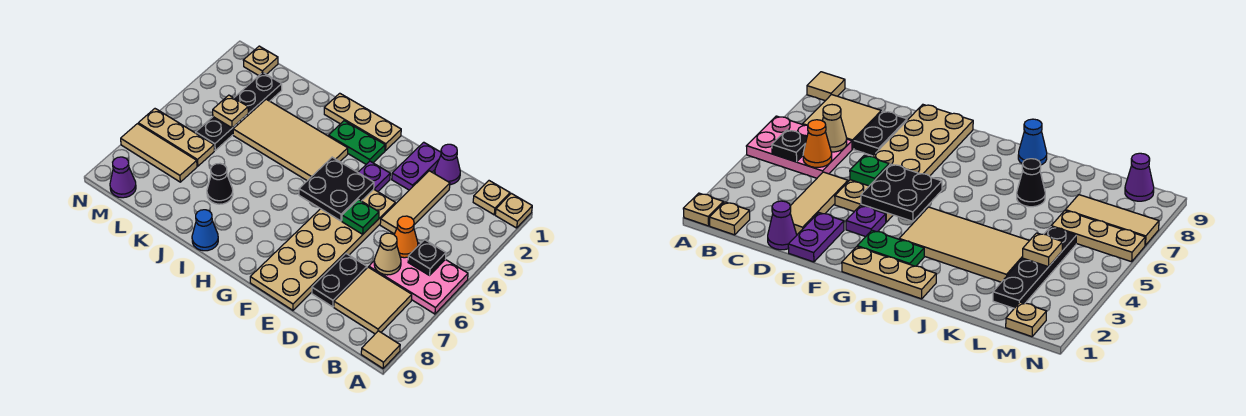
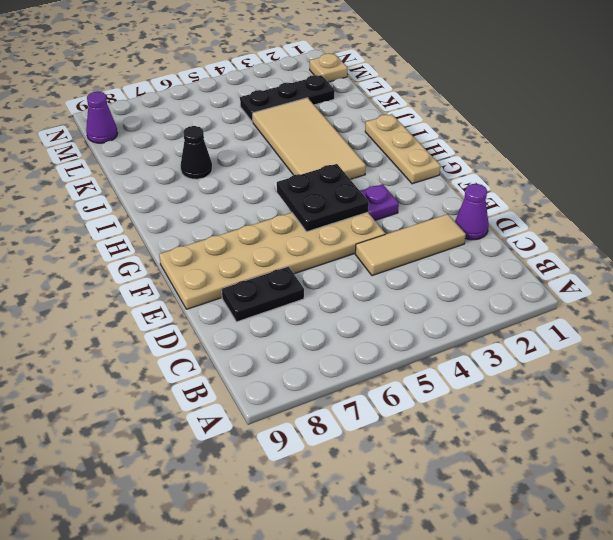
black 1x3 plate [240,75,335,122] -> black 1x4 plate [196,72,282,150]
none -> tan 1x1 plate [495,193,532,228]
none -> pink 2x3 plate [369,243,468,314]
none -> tan 1x1 tile [361,331,400,368]

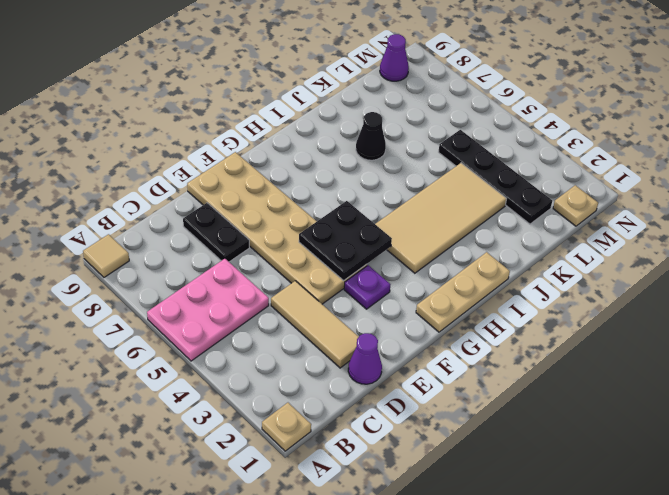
none -> tan 1x1 plate [473,181,510,215]
none -> tan 2x2 tile [334,267,412,334]
none -> purple 1x2 plate [392,142,441,190]

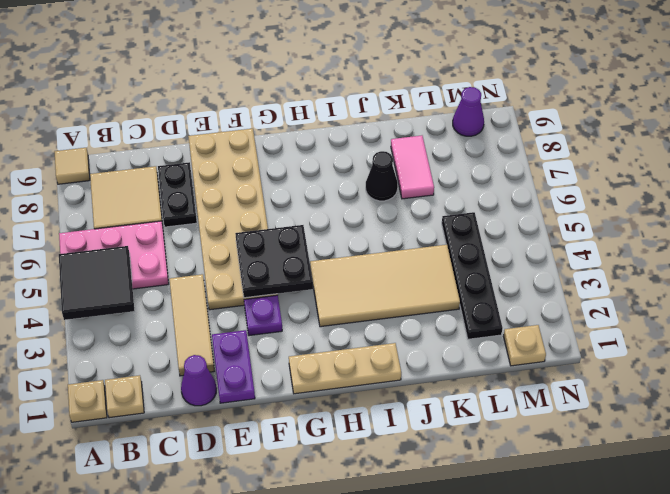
black 2x2 tile [59,246,134,320] -> black 1x1 plate [408,240,446,275]
pink 1x2 tile [391,136,434,199] -> none
none -> green 1x2 plate [329,121,385,164]
none -> blue 1x1 cone [192,210,218,251]
none -> tan 1x3 plate [138,109,214,166]

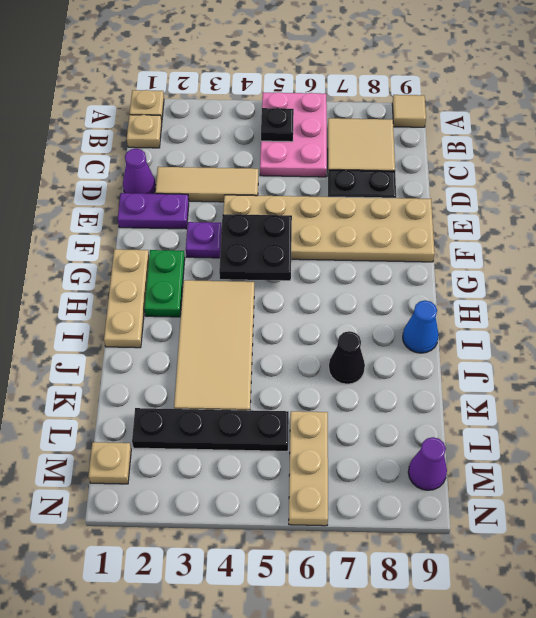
none -> tan 1x3 tile [121,124,197,182]
none -> orange 1x1 cone [394,216,418,258]
none -> tan 1x1 cone [374,233,401,275]

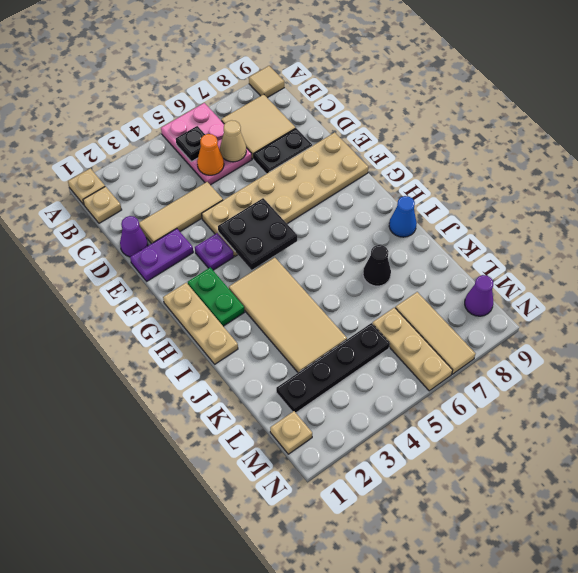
none -> green 1x1 plate [342,199,379,234]
none -> tan 1x1 plate [213,95,248,128]

